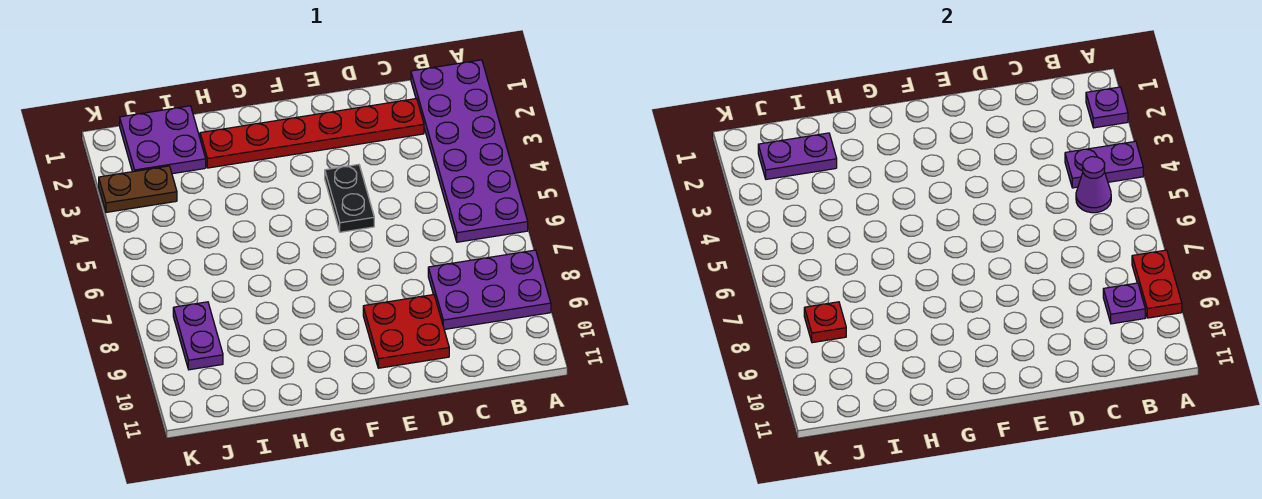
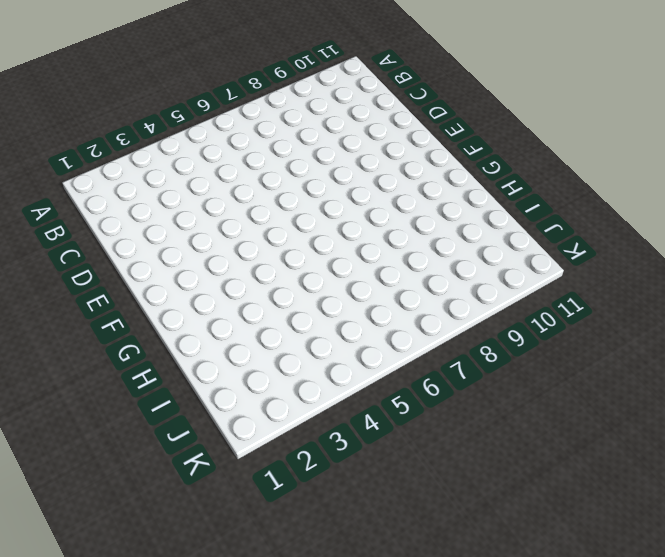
none -> purple 2x6 plate [411,60,528,242]
none -> purple 2x3 plate [428,250,551,329]
none -> red 1x6 plate [200,99,424,168]

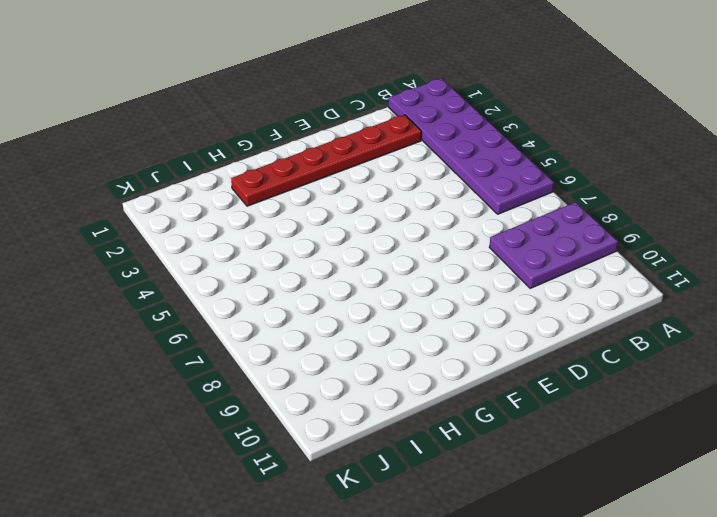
none -> red 2x2 plate [363,295,449,368]
none -> black 1x2 plate [325,164,374,232]
none -> purple 2x2 plate [120,106,206,174]

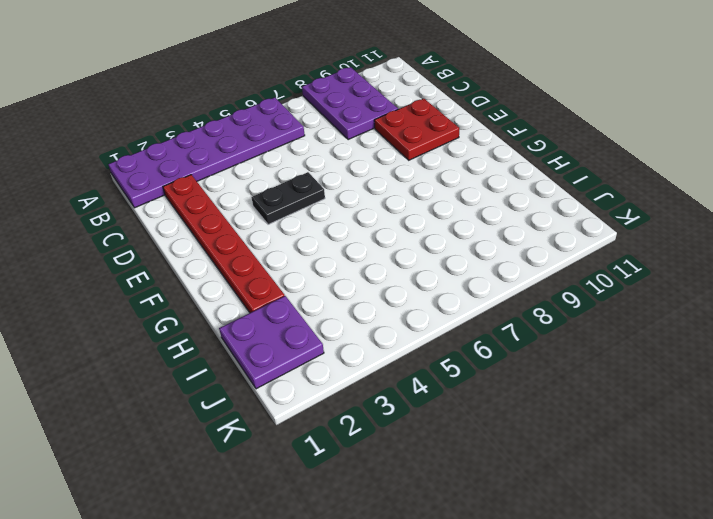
none -> brown 1x2 plate [99,166,177,212]
none -> purple 1x2 plate [173,302,223,370]
none -> purple 1x1 plate [1086,87,1128,128]

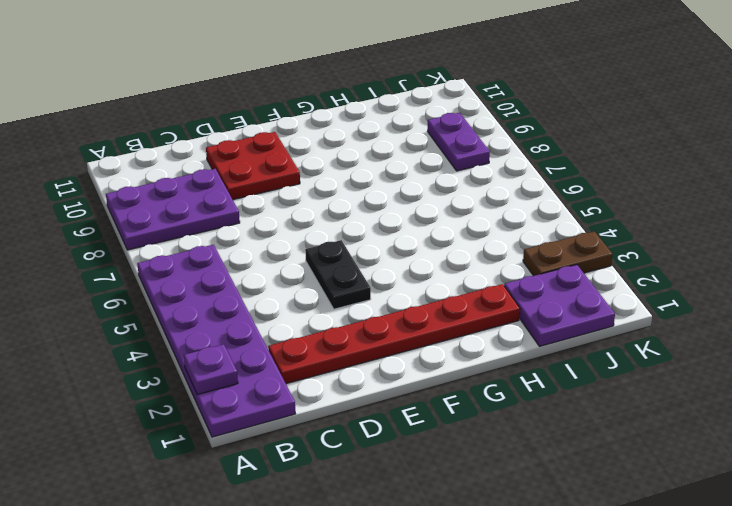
none -> purple 1x2 plate [1065,141,1143,188]
none -> red 1x2 plate [1132,250,1182,318]
none -> purple 1x1 cone [1076,157,1111,213]

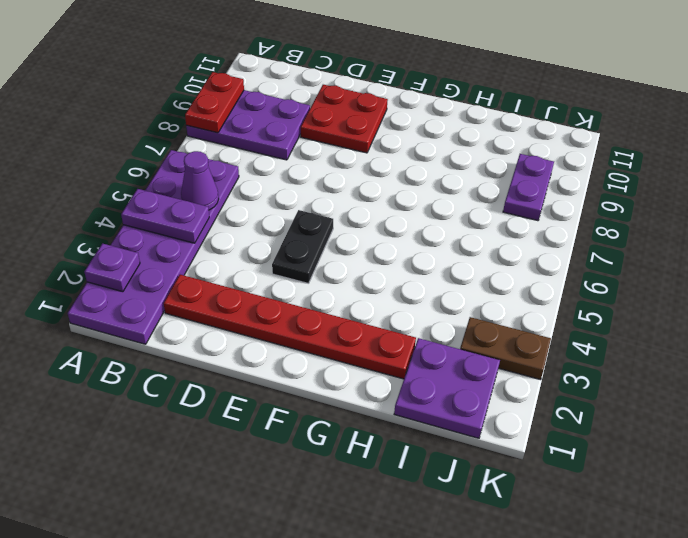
none -> purple 1x1 plate [1103,283,1145,324]
none -> purple 1x2 plate [758,133,837,179]
none -> red 1x1 plate [804,302,846,343]

